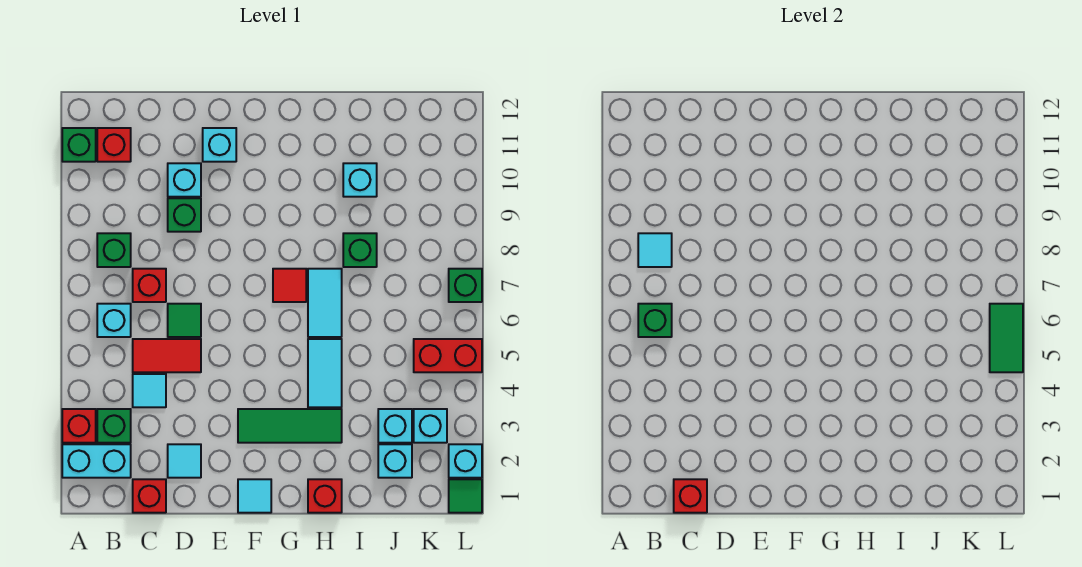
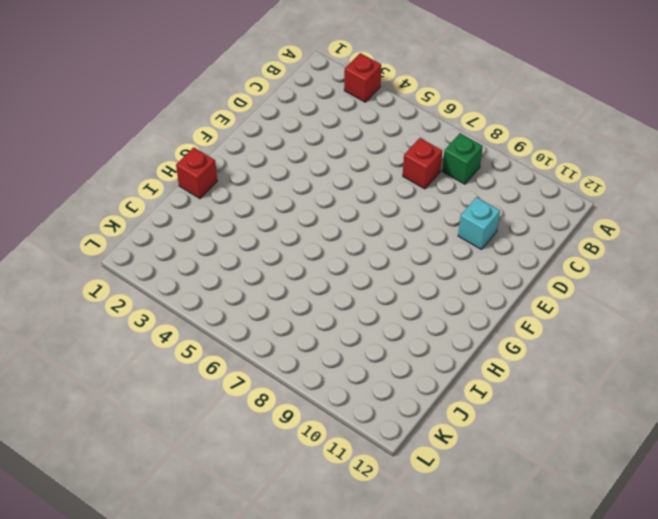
none -> cyan 1x2 brick [62,444,131,478]
none -> green 1x1 brick [62,128,96,162]
none -> green 1x1 brick [97,409,131,443]
none -> cyan 1x1 brick [97,304,131,337]

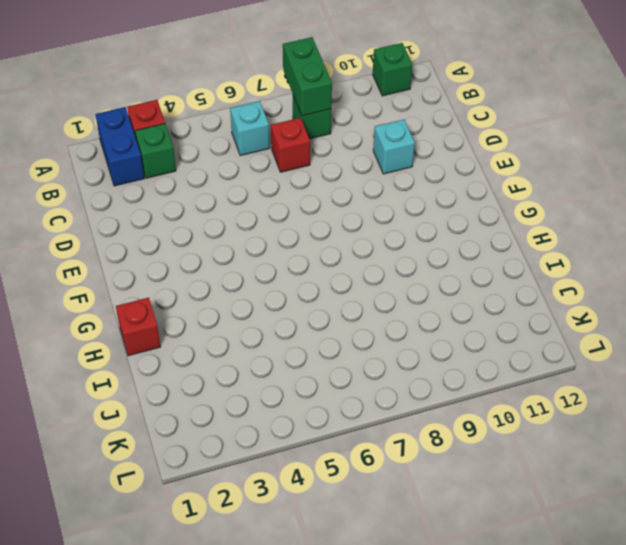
blue 1x2 brick [95,107,144,186] -> cyan 1x2 brick [62,444,131,478]
green 1x2 brick [283,37,332,116] -> cyan 1x1 tile [638,233,672,267]
none -> red 1x1 brick [97,128,131,162]
none -> red 1x1 brick [133,479,166,513]
none -> cyan 1x1 tile [133,374,166,407]
none -> red 1x2 tile [133,339,201,372]

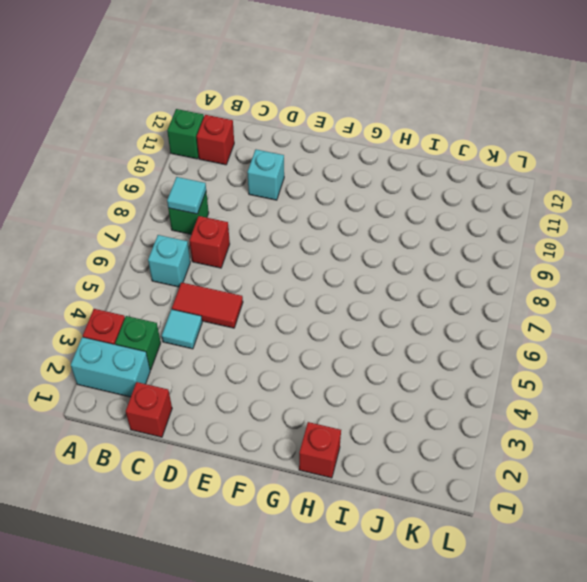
none -> cyan 1x1 tile [168,444,201,478]
none -> green 1x1 tile [168,304,201,337]
none -> green 1x1 brick [168,198,201,232]
none -> cyan 1x1 brick [203,128,236,162]

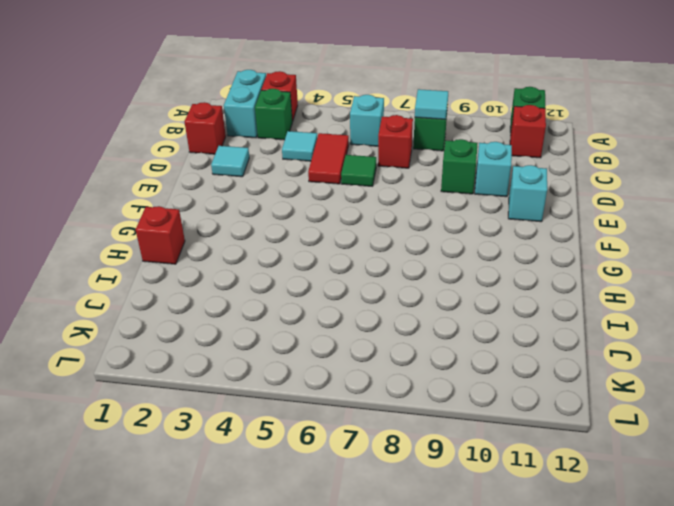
none -> cyan 1x1 tile [238,479,271,513]
none -> green 1x3 tile [238,409,342,443]
none -> red 1x1 tile [273,269,306,302]
none -> cyan 1x2 tile [308,339,342,407]

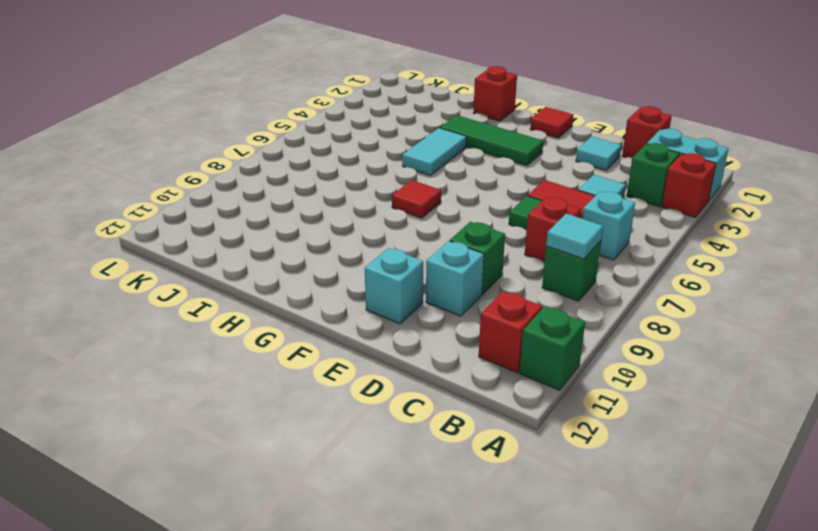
red 1x1 tile [530,107,574,138] -> cyan 1x1 tile [238,479,271,513]
none -> cyan 1x2 tile [308,269,342,337]
none -> green 1x1 brick [343,233,377,267]
none -> cyan 1x1 brick [343,163,377,197]
none -> cyan 1x1 brick [378,444,412,478]

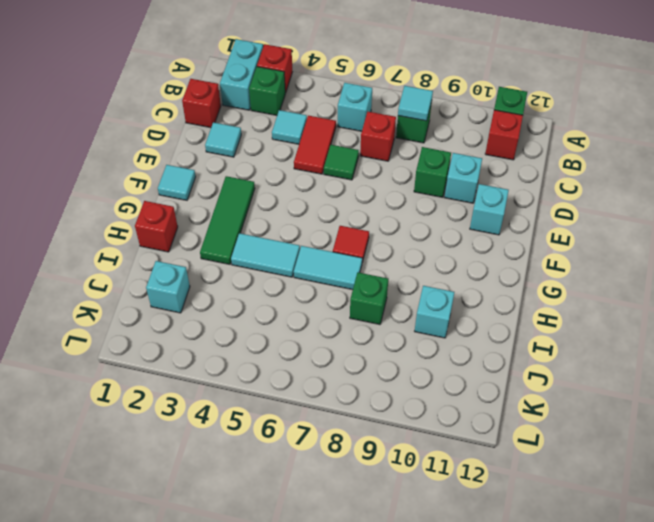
none -> cyan 1x1 brick [378,409,412,443]
none -> cyan 1x1 brick [414,409,447,443]
none -> red 1x2 brick [414,339,482,372]
none -> green 1x1 tile [449,479,482,513]

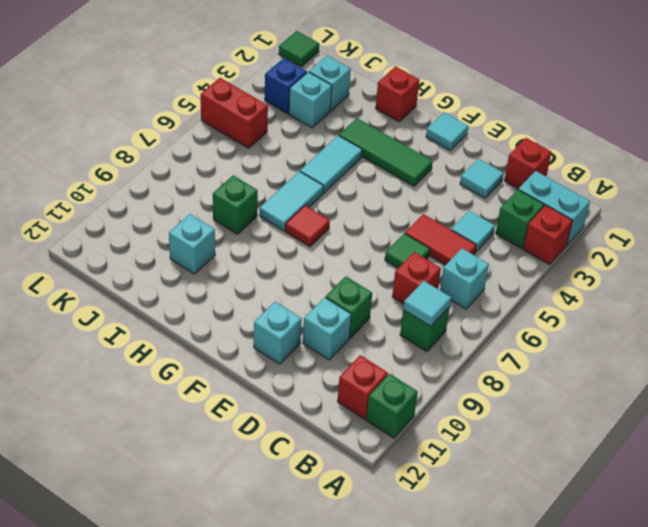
blue 1x1 brick [265,58,307,114] -> cyan 1x1 brick [414,409,447,443]
none -> cyan 1x1 brick [449,444,482,478]
none -> green 1x1 brick [449,269,482,302]
none -> green 1x1 brick [638,304,672,337]
none -> red 1x1 brick [674,479,707,513]

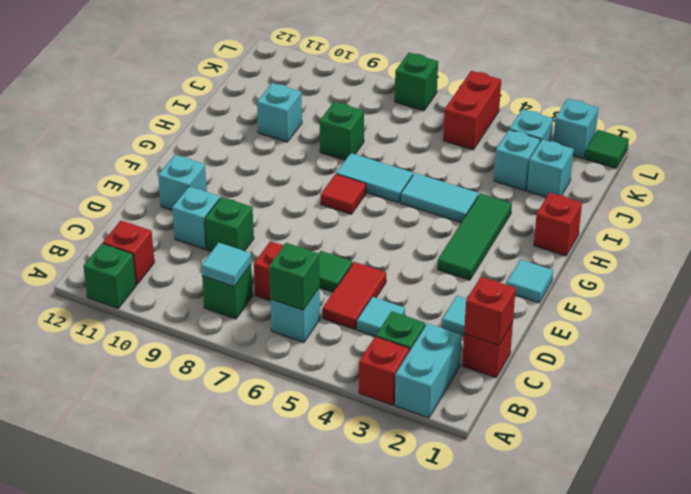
none -> green 1x2 tile [990,304,1023,372]

